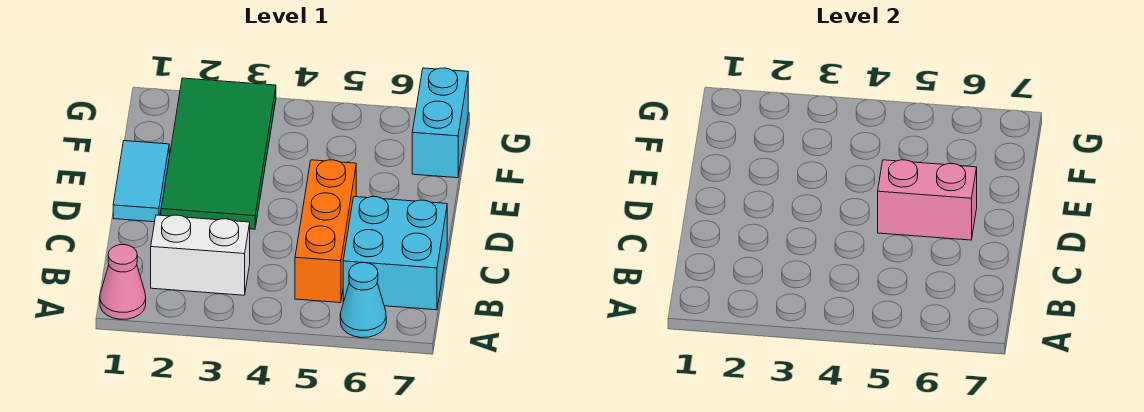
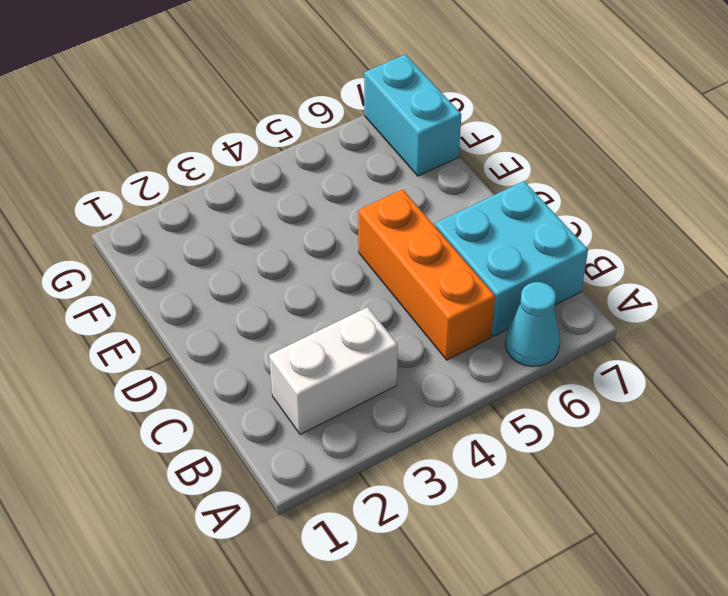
none -> pink 1x1 cone [100,245,146,319]
none -> cyan 1x2 tile [113,141,169,222]

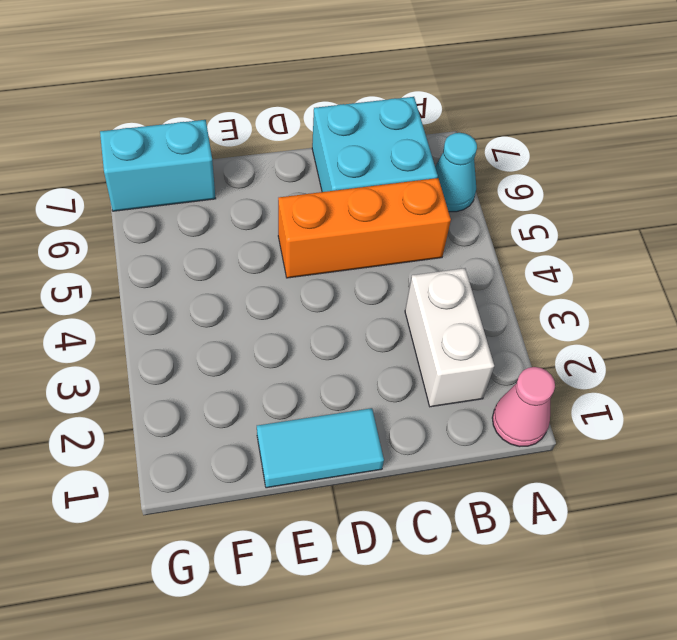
none -> green 2x4 tile [161,78,276,229]
none -> pink 1x2 brick [878,160,977,240]

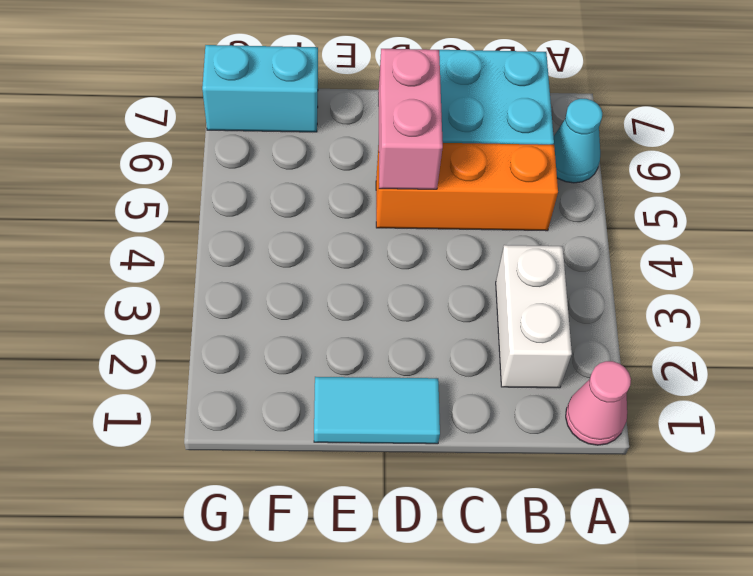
none -> green 2x4 tile [161,78,276,229]

